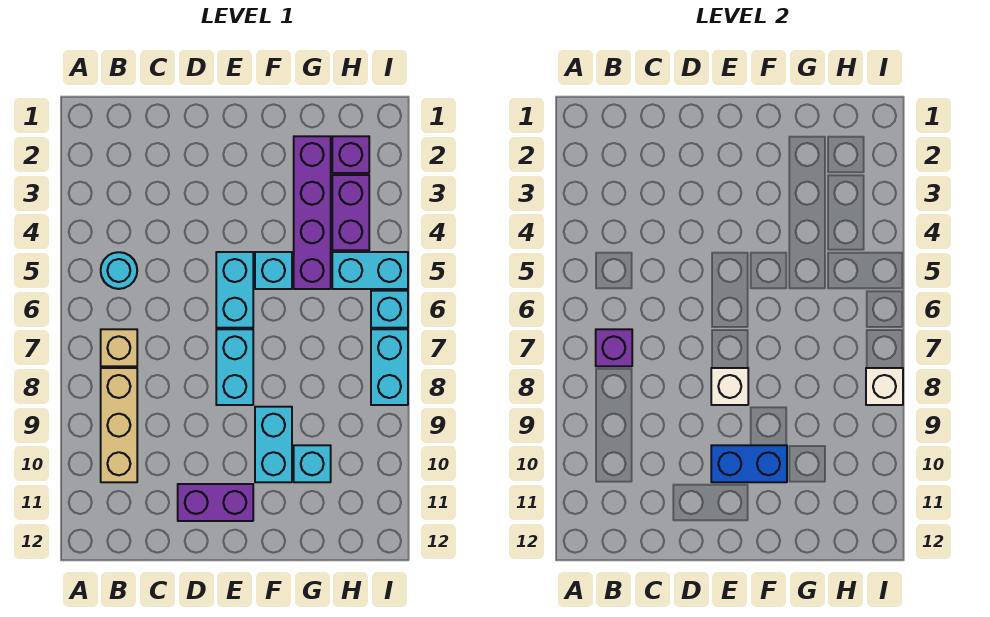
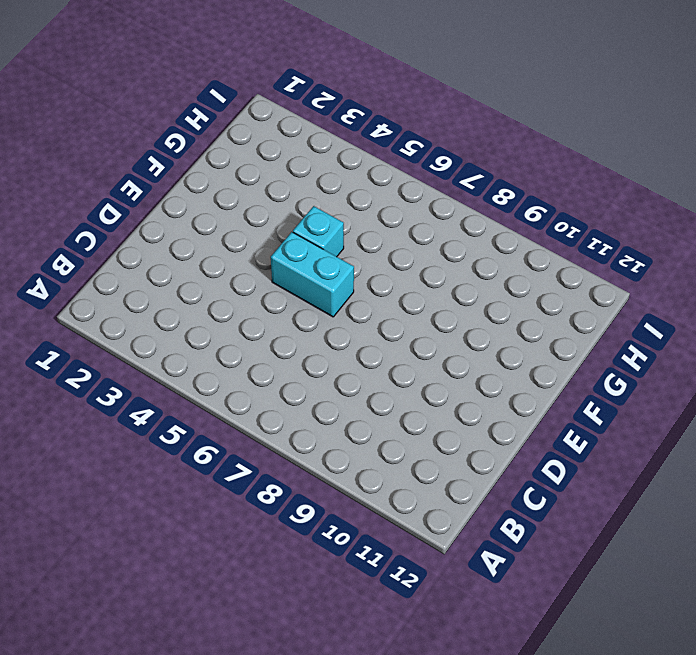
none -> cyan 1x1 round brick [101,252,137,289]
none -> tan 1x1 brick [101,329,137,366]
none -> tan 1x3 brick [101,368,137,482]

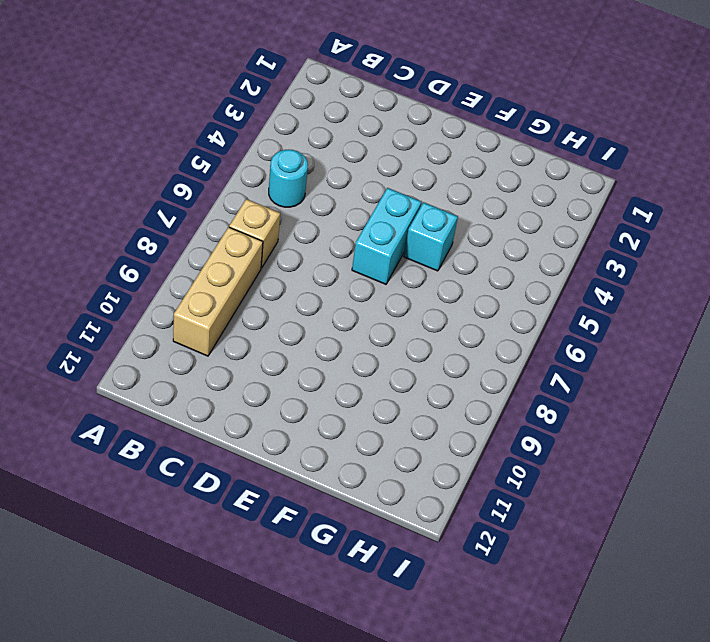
none -> purple 1x2 brick [178,484,253,521]
none -> cyan 1x2 brick [216,329,253,405]
none -> cyan 1x2 brick [255,407,292,482]

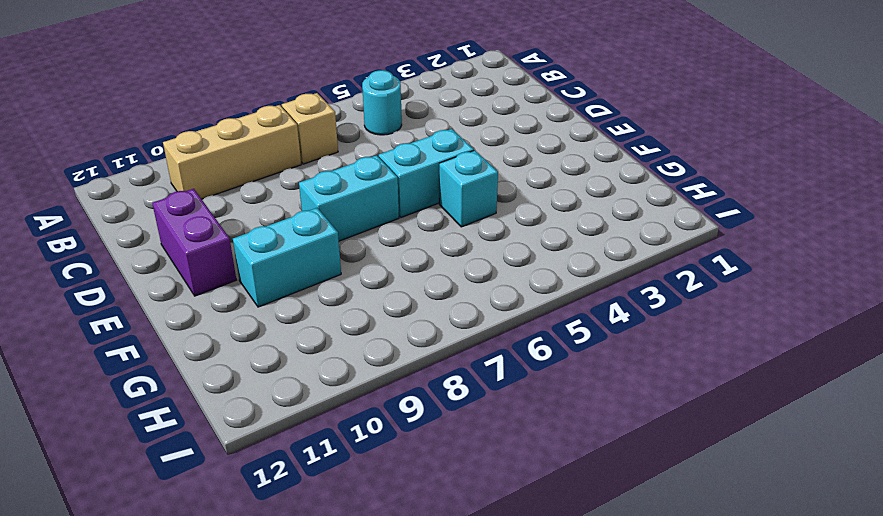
none -> purple 1x4 brick [294,136,331,289]
none -> cyan 1x1 brick [294,445,331,482]
none -> purple 1x1 brick [332,136,369,173]

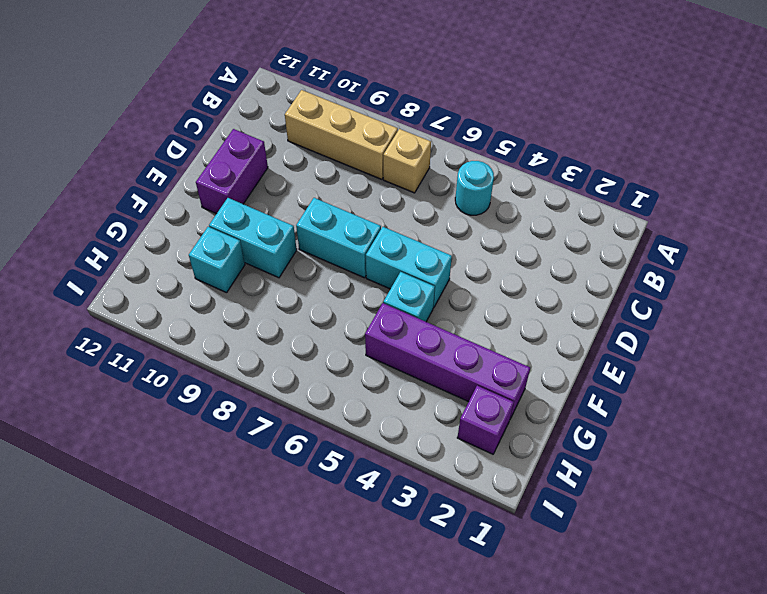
none -> purple 1x2 brick [332,175,369,250]
none -> cyan 1x2 brick [332,252,408,289]
none -> cyan 1x1 brick [371,291,408,328]

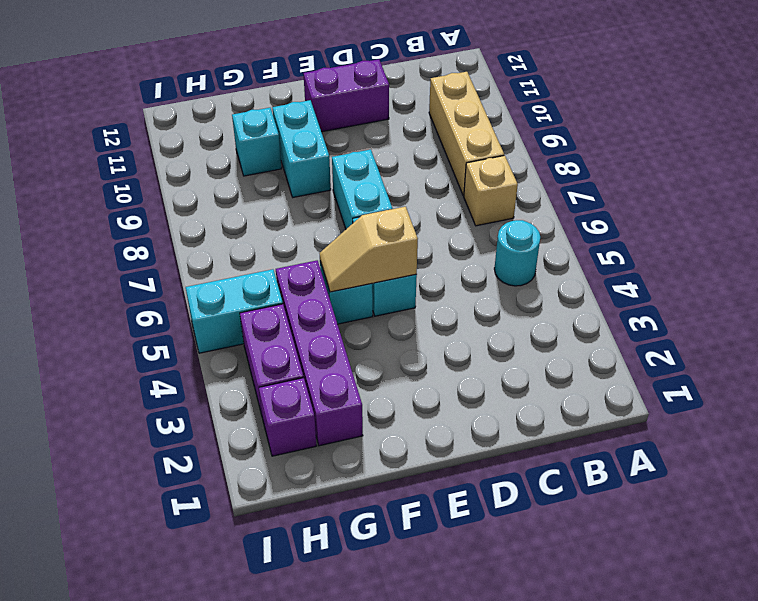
tan 1x2 slope [319,207,418,292] -> none
none -> cyan 1x1 brick [371,291,408,328]
none -> cyan 1x2 brick [371,329,408,405]
none -> purple 1x1 brick [596,329,632,366]

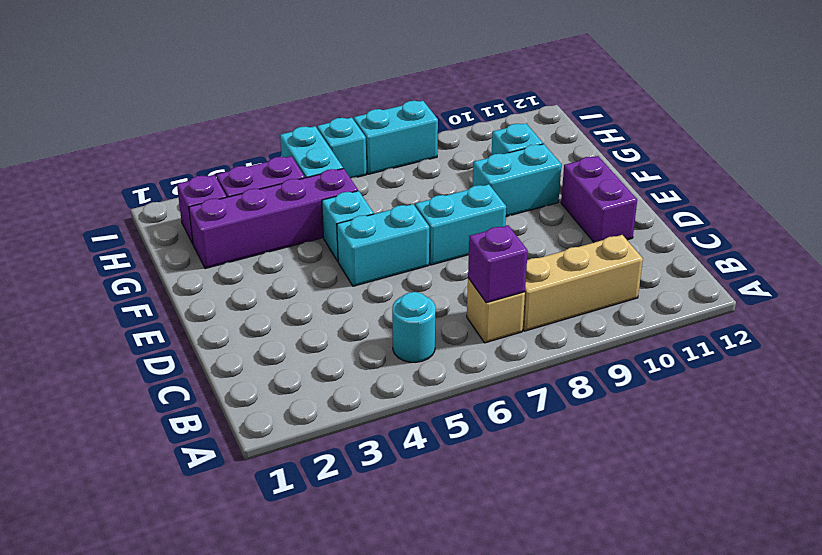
none -> white 1x1 brick [711,368,748,405]
none -> blue 1x2 brick [711,445,787,482]
none -> white 1x1 brick [866,368,903,405]

